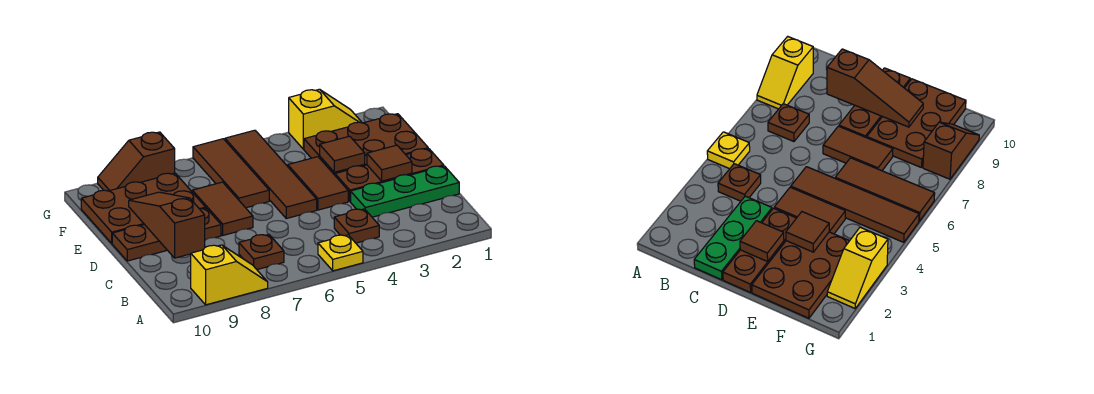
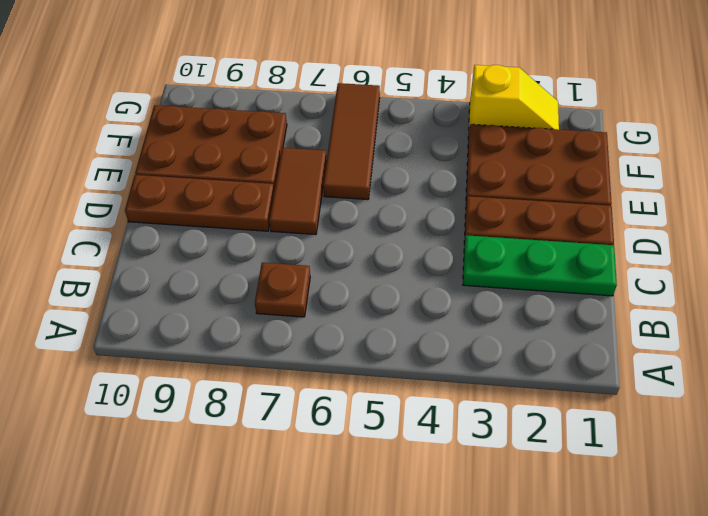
none -> yellow 1x1 plate [318,235,363,271]
none -> yellow 1x2 slope [191,245,268,305]
none -> brown 1x1 plate [334,209,379,243]

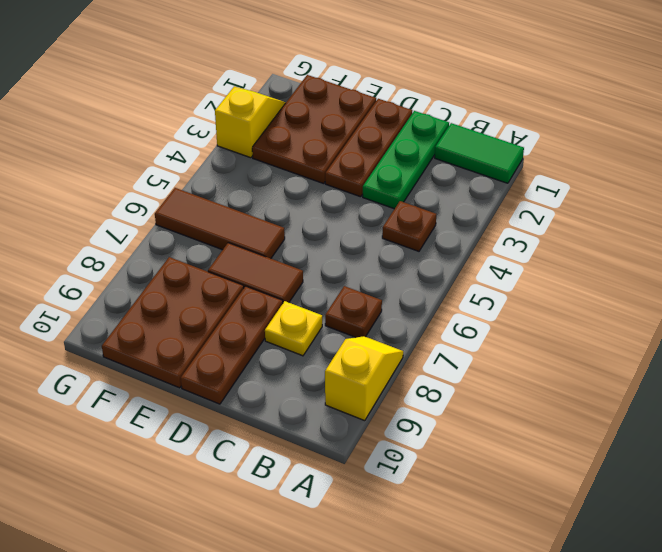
green 1x2 tile [435,123,524,183] -> none
yellow 1x1 plate [265,301,322,356] -> yellow 1x1 plate moved to [318,235,363,271]
none -> brown 1x2 tile [288,157,348,210]
none -> brown 1x4 tile [225,130,317,218]
none -> brown 1x2 slope [98,132,175,191]

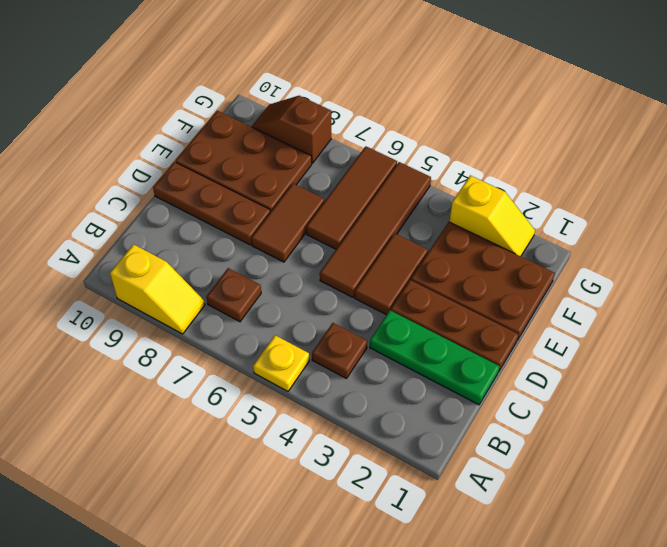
none -> brown 1x3 slope [129,192,205,258]
none -> brown 1x1 tile [367,145,412,181]
none -> brown 1x1 tile [320,136,365,172]

